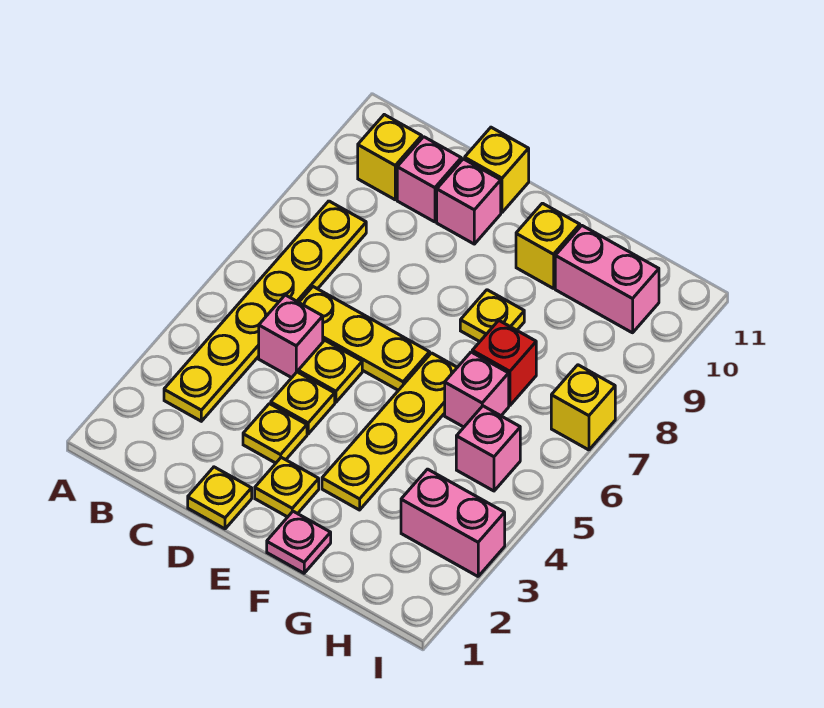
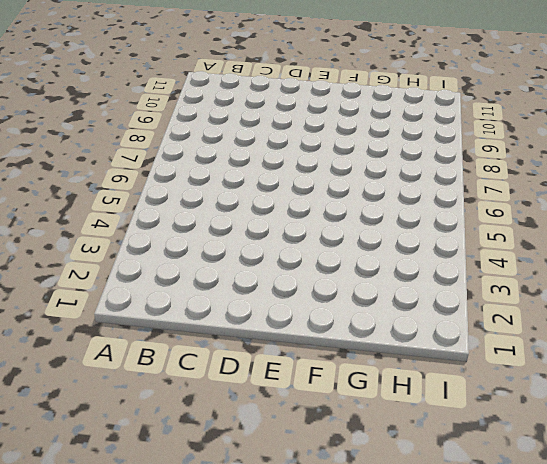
none -> yellow 1x6 plate [164,201,366,421]
none -> yellow 1x1 brick [358,115,422,200]
none -> pink 1x1 brick [259,295,323,378]

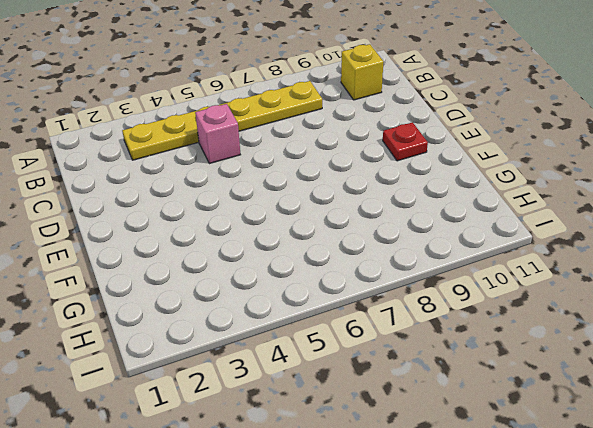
red 1x1 plate [383,122,428,161] -> none
none -> yellow 1x3 plate [299,287,430,390]
none -> pink 1x1 brick [397,137,461,222]
none -> yellow 1x1 plate [188,467,252,529]

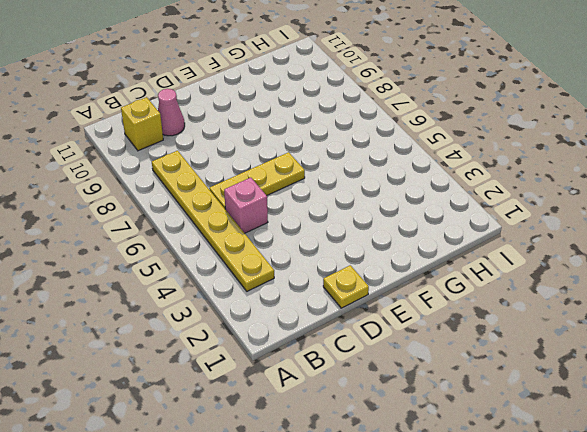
pink 1x1 cone [158,89,185,136] -> pink 1x1 brick [397,137,461,222]
none -> yellow 1x1 plate [243,404,307,463]
none -> yellow 1x1 plate [271,372,335,434]
none -> yellow 1x1 plate [298,340,362,402]

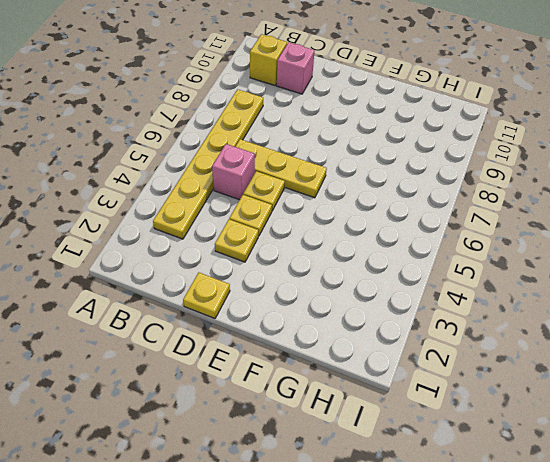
none -> pink 1x1 brick [437,159,501,244]
none -> yellow 1x1 brick [465,127,529,212]
none -> yellow 1x1 plate [255,457,319,517]

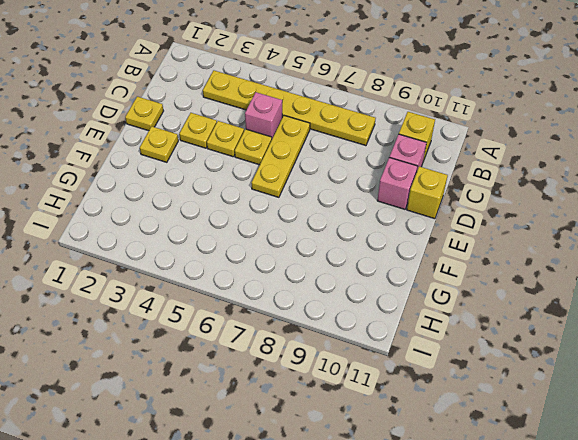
none -> pink 1x1 plate [267,511,331,573]
none -> yellow 1x4 plate [322,353,457,510]
none -> yellow 1x1 plate [460,290,524,342]

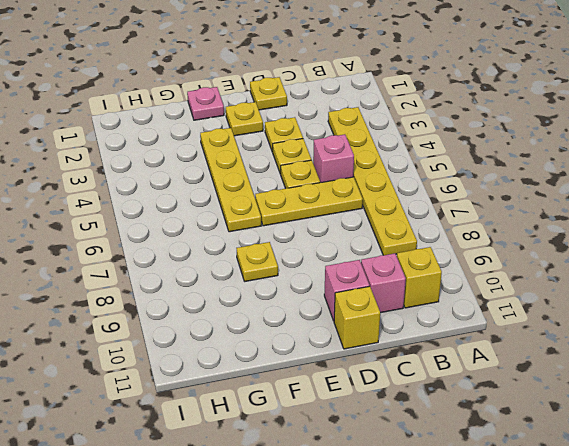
none -> yellow 1x1 brick [516,203,580,289]
none -> pink 1x1 brick [445,352,509,427]
none -> red 1x1 brick [472,320,536,406]

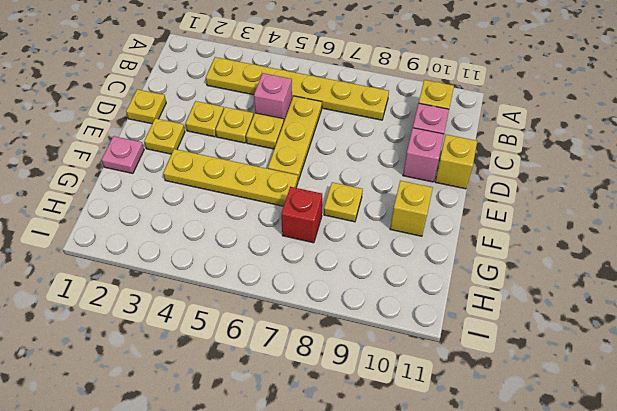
none -> pink 1x1 brick [445,352,509,427]
none -> pink 1x2 brick [555,226,659,333]
none -> pink 1x2 brick [401,469,505,576]

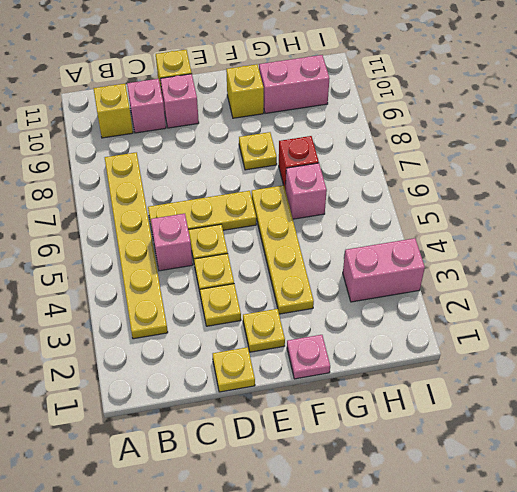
none -> pink 1x1 brick [456,406,520,491]
none -> yellow 1x1 brick [551,365,615,450]

